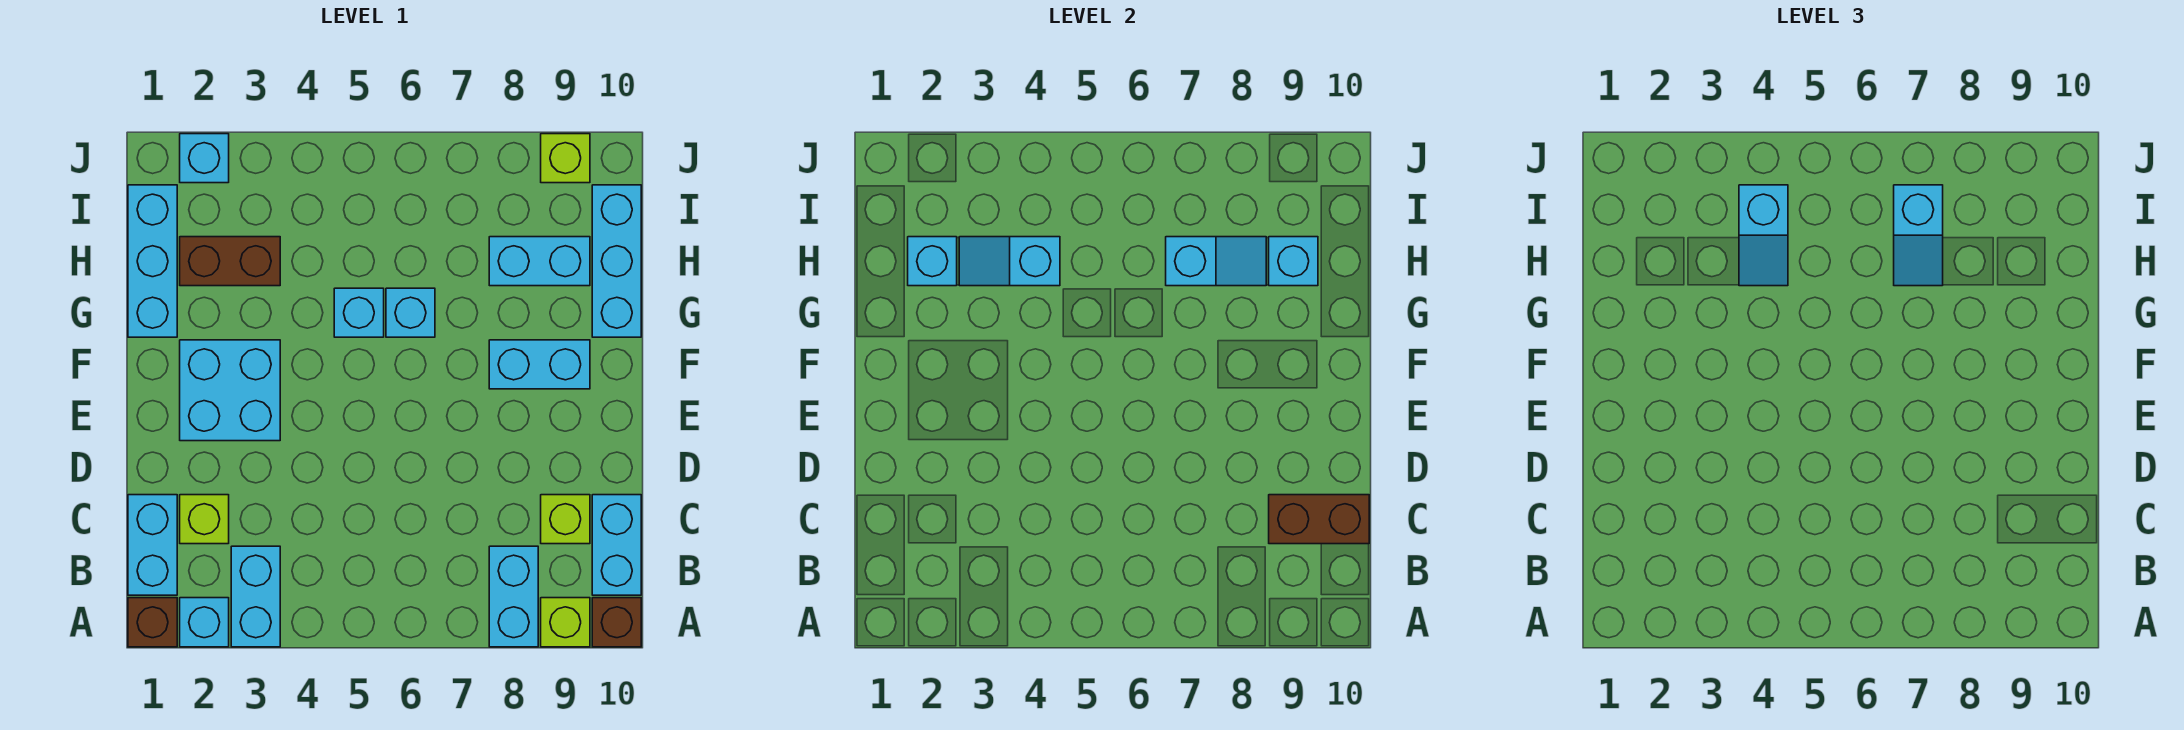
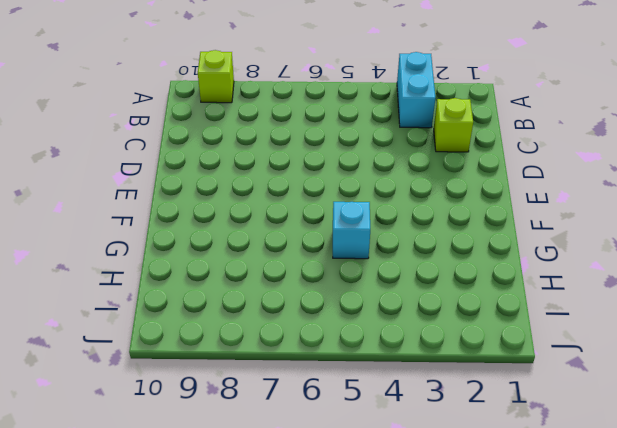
none -> brown 1x1 brick [128,598,177,647]
none -> cyan 1x1 brick [180,598,229,647]
none -> cyan 1x2 brick [489,546,538,647]

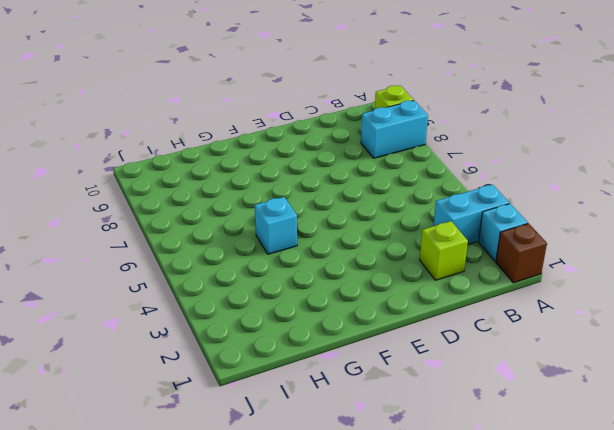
none -> brown 1x1 brick [592,598,641,647]
none -> cyan 1x2 brick [128,495,177,595]
none -> cyan 1x2 brick [592,495,641,595]

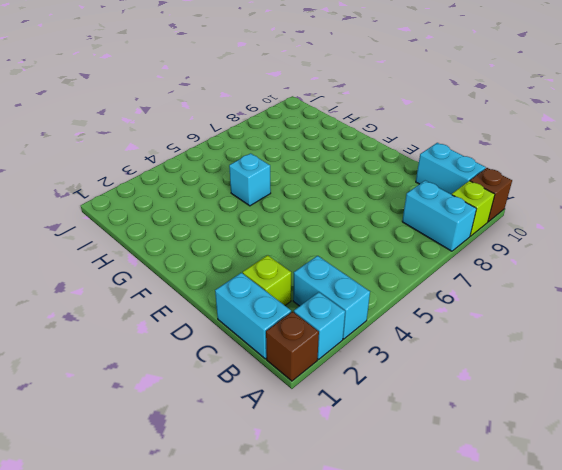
none -> lime 1x1 brick [541,495,590,544]
none -> cyan 2x2 brick [180,340,280,441]
none -> cyan 1x2 brick [489,340,590,389]

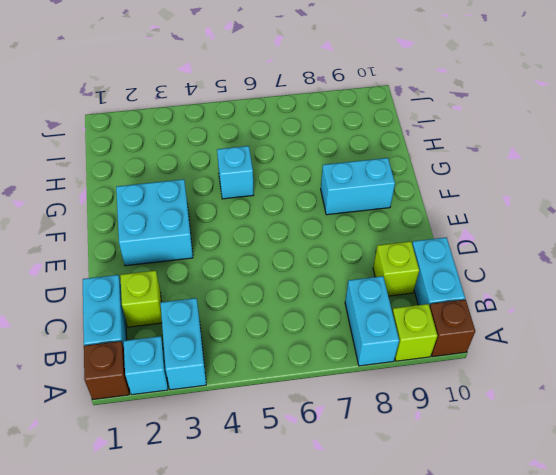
none -> cyan 1x3 brick [128,185,177,337]
none -> cyan 1x1 brick [386,288,435,337]
none -> cyan 1x3 brick [592,185,641,337]

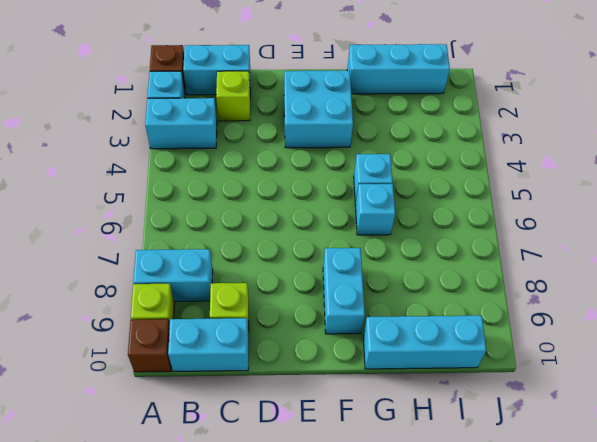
none -> brown 1x2 brick [180,237,280,286]
none -> cyan 1x2 brick [489,237,590,286]
none -> cyan 1x1 brick [180,134,229,183]

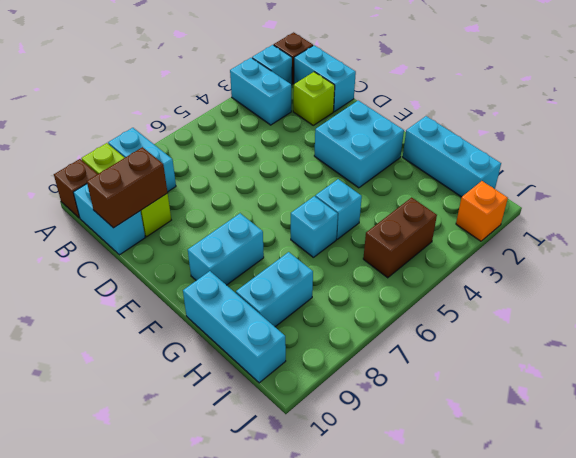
brown 1x2 brick [363,197,437,278] -> brown 1x2 brick moved to [180,237,280,286]
orange 1x1 brick [456,181,508,241] -> cyan 1x1 brick [180,134,229,183]
none -> lime 1x1 brick [541,134,590,183]
none -> cyan 1x1 brick [908,237,957,286]
none -> cyan 1x2 slope [959,237,1060,286]

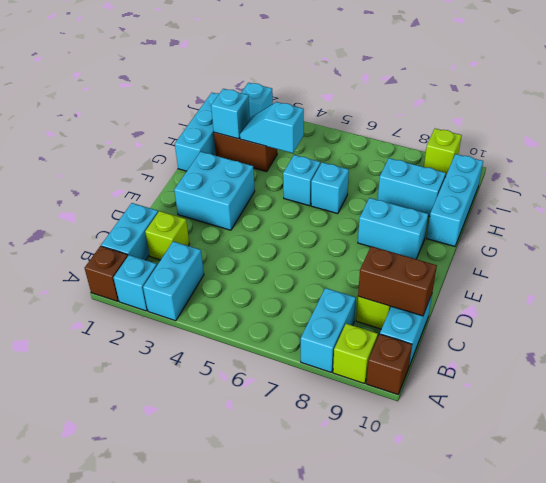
none -> cyan 1x2 slope [1166,237,1266,286]
none -> cyan 1x1 brick [1269,237,1318,286]
none -> cyan 1x2 slope [1739,185,1788,286]

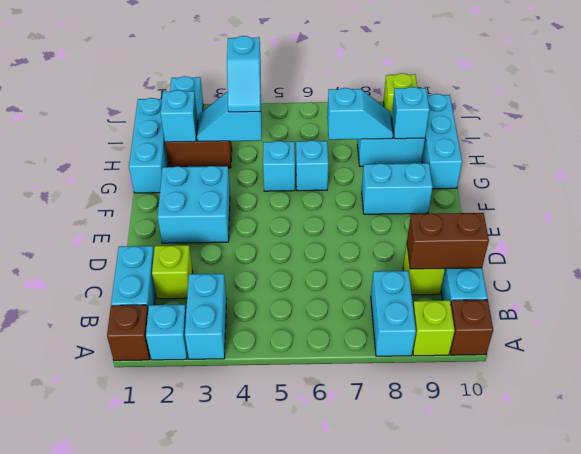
none -> cyan 1x2 slope [1894,185,1943,286]

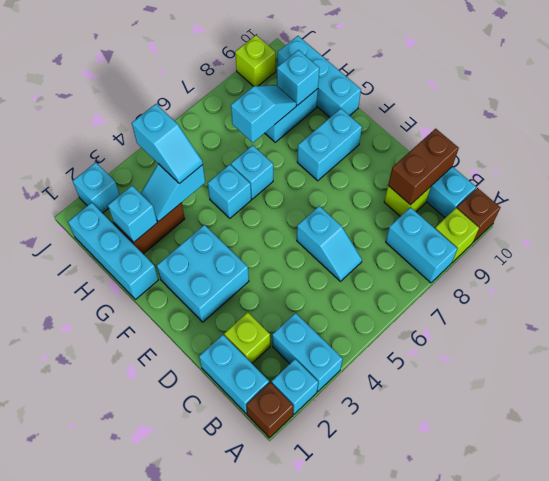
cyan 1x2 slope [297,206,362,282] -> cyan 1x2 slope moved to [1894,185,1943,286]

